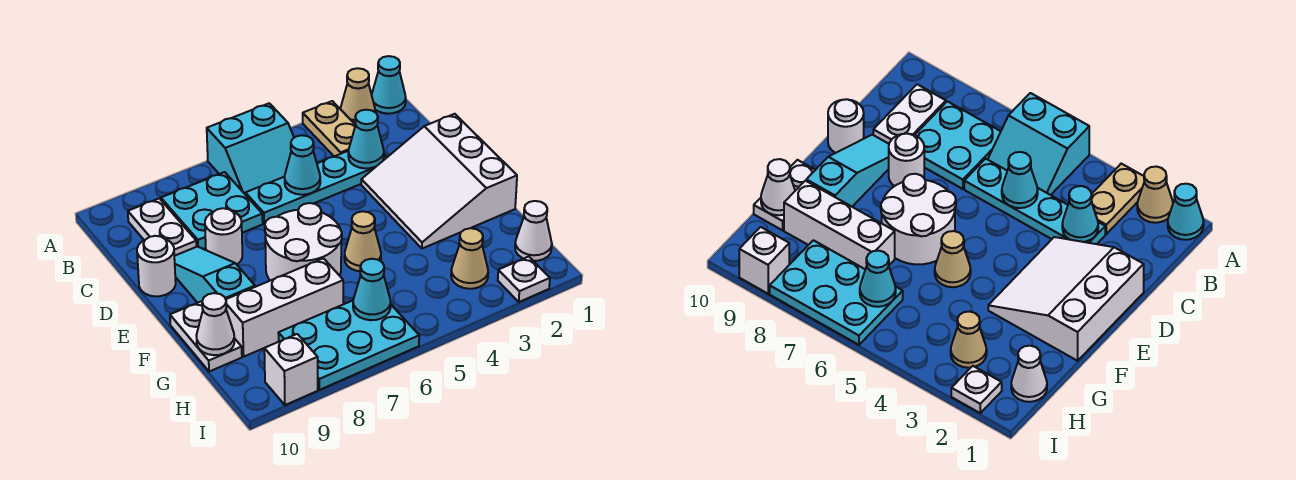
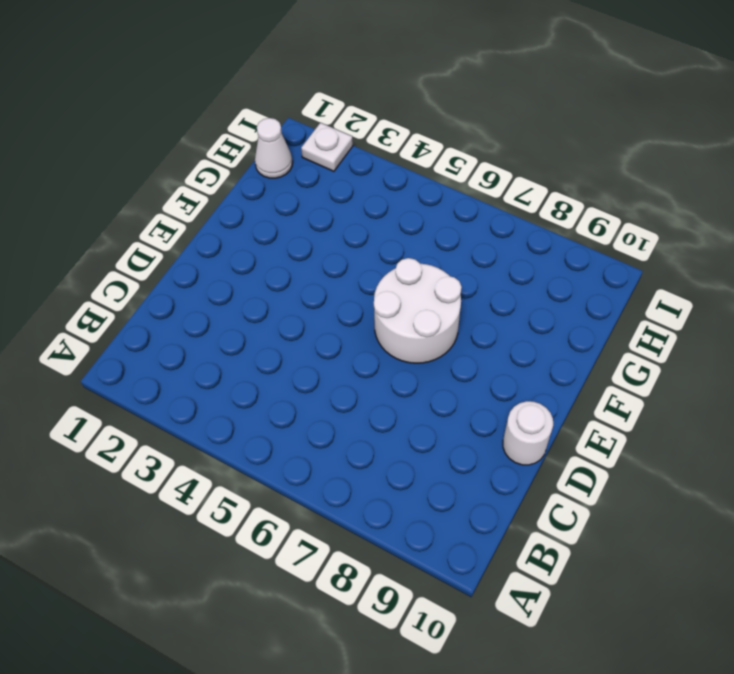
none -> cyan 1x1 cone [372,56,406,114]
none -> tan 1x1 cone [340,68,375,125]
none -> tan 1x2 plate [303,101,355,156]

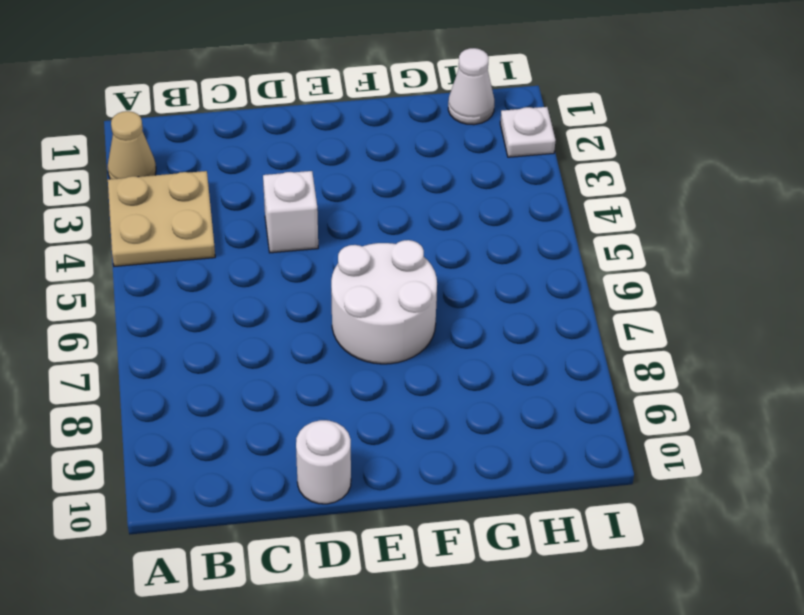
tan 2x2 plate [108,171,215,266] -> tan 1x2 plate [303,101,355,156]
white 1x1 brick [263,171,318,253] -> white 1x1 brick moved to [264,334,318,405]
none -> cyan 1x1 cone [372,56,406,114]
none -> cyan 2x2 slope [207,103,294,194]
none -> cyan 2x2 plate [161,172,263,249]

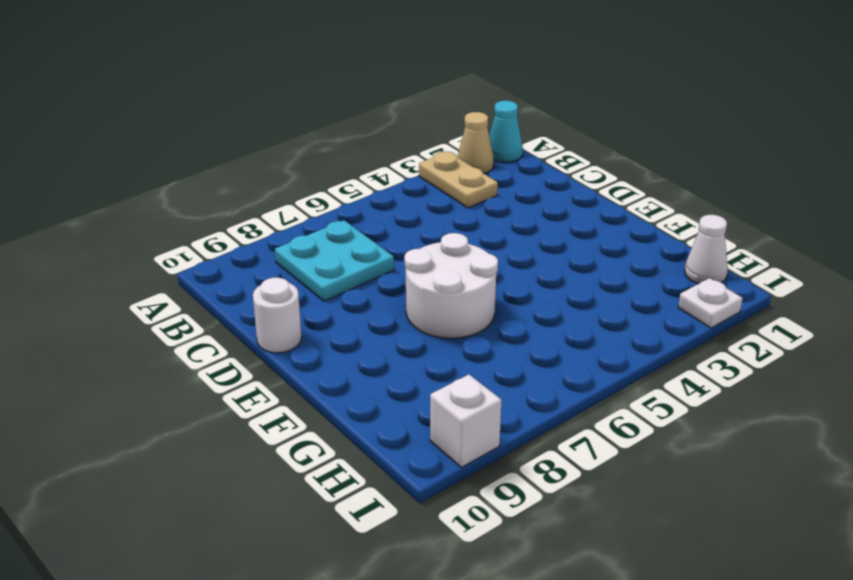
none -> cyan 2x2 slope [207,103,294,194]
none -> white 1x2 plate [128,198,197,256]
none -> cyan 1x4 plate [245,151,387,224]

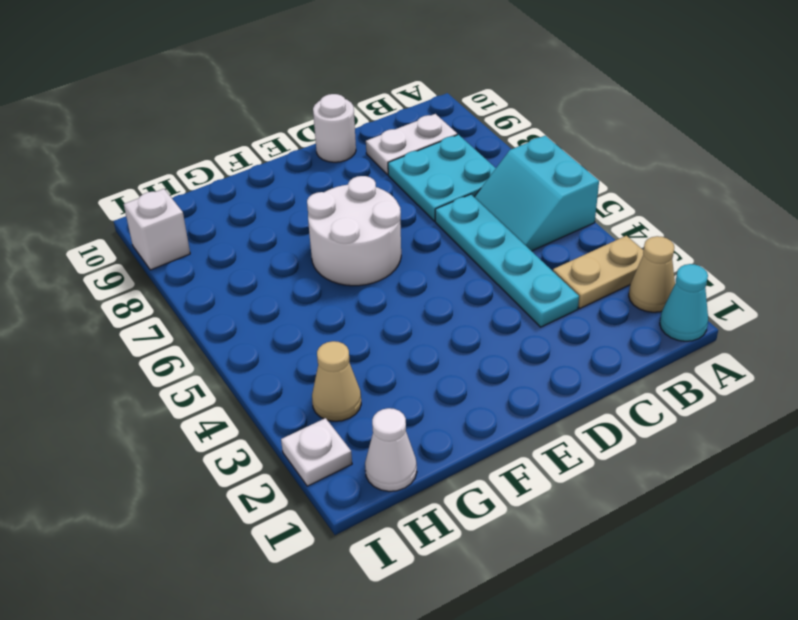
none -> white 3x3 slope [361,114,517,249]
none -> white 1x1 round brick [205,208,242,264]
none -> cyan 1x3 slope [174,247,255,303]

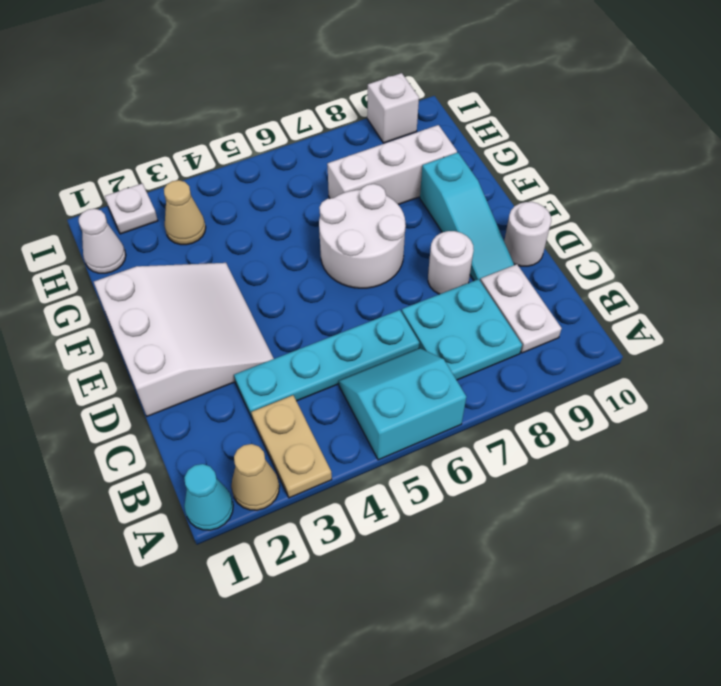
none -> tan 1x1 cone [344,211,381,271]
none -> white 1x2 plate [170,301,242,372]
none -> cyan 2x3 plate [278,301,419,390]

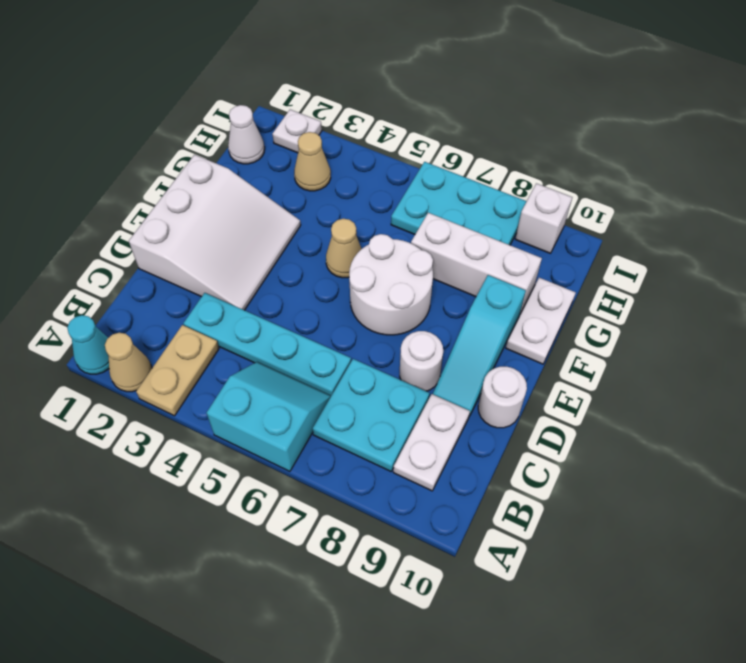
none -> cyan 1x1 cone [348,110,384,168]
none -> cyan 1x1 cone [284,135,320,195]
none -> white 1x1 cone [196,293,234,355]

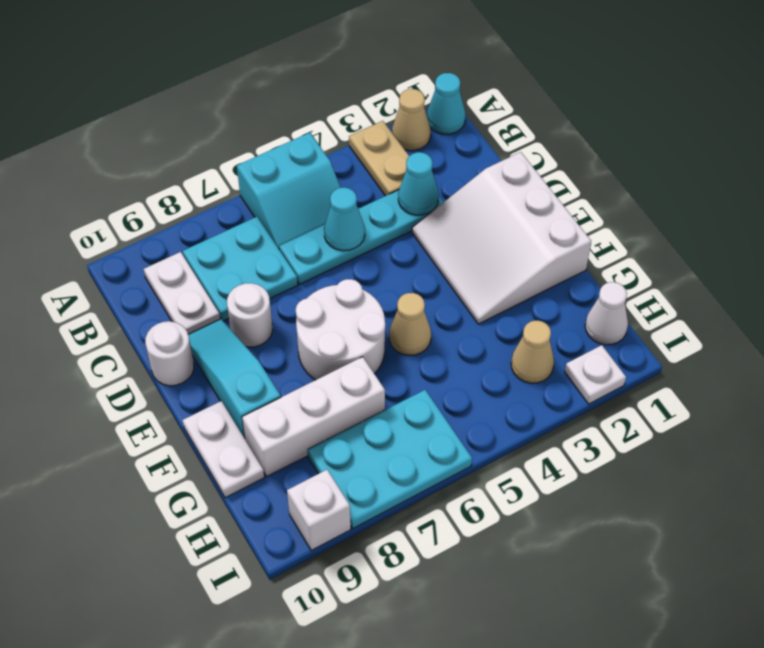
none -> white 1x1 cone [196,293,234,355]
none -> cyan 1x1 cone [353,259,391,320]

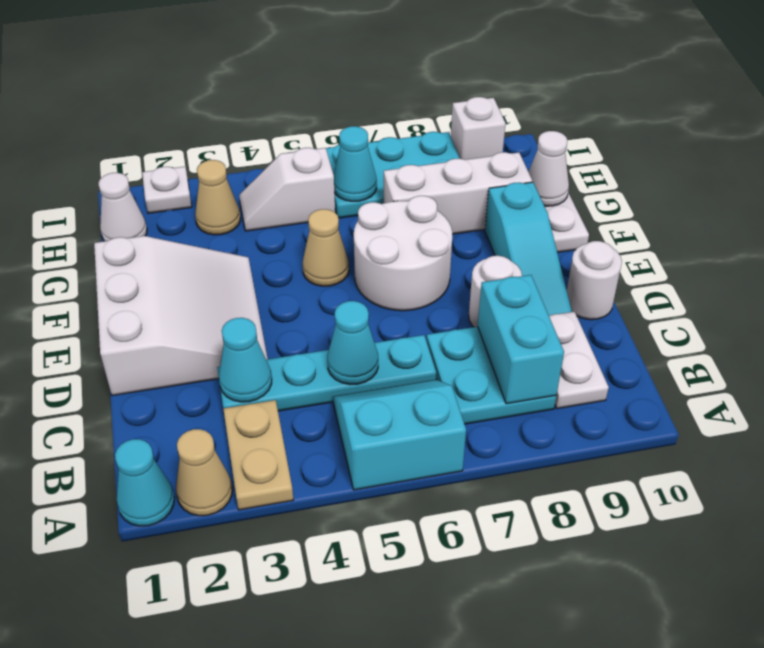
cyan 1x2 brick [478,275,564,404] -> none
white 1x2 slope [239,148,335,231] -> none

